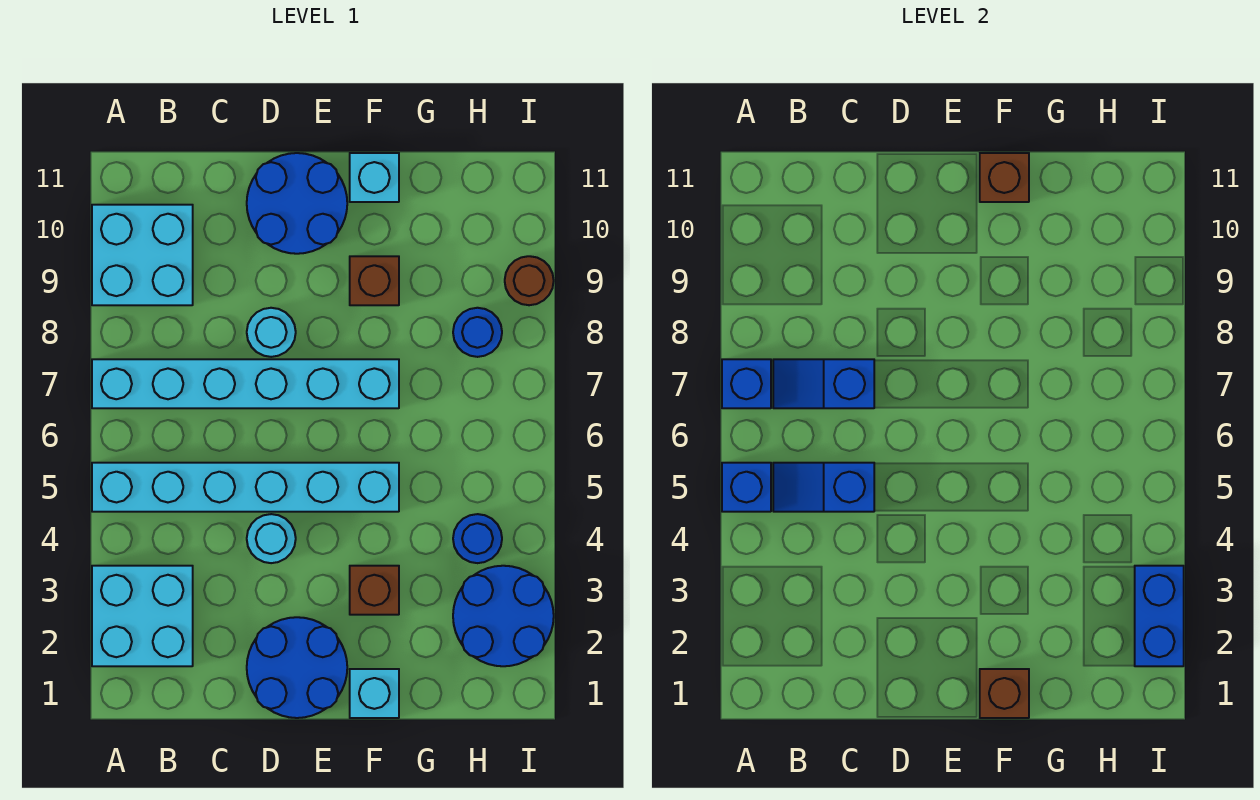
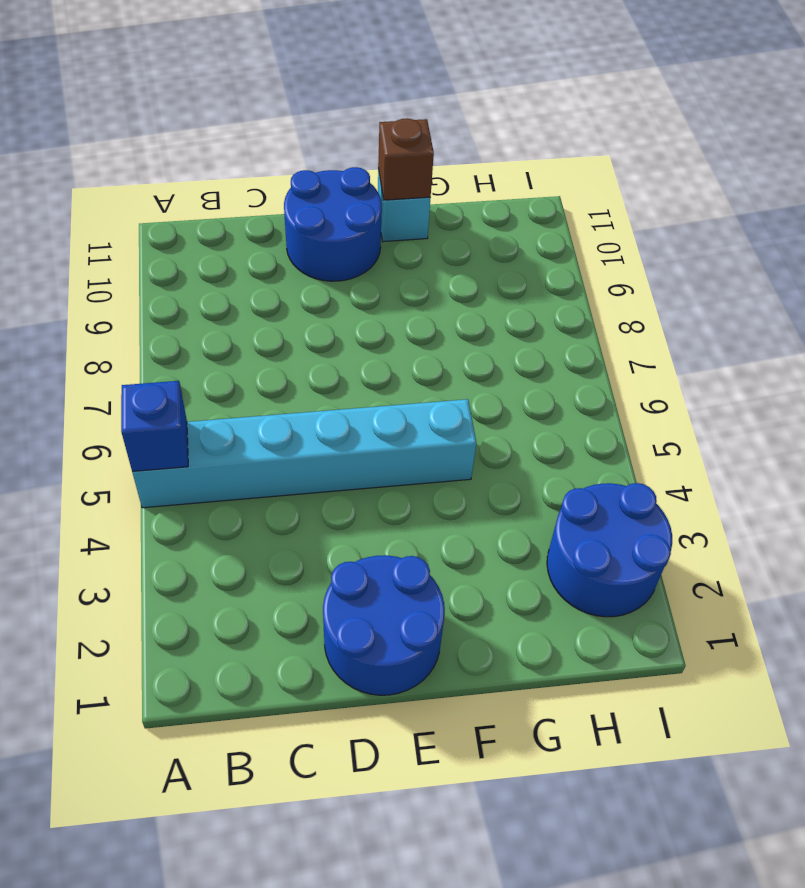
none -> cyan 2x2 brick [92,566,193,666]
none -> cyan 1x6 brick [92,359,399,408]
none -> cyan 2x2 brick [92,205,193,305]

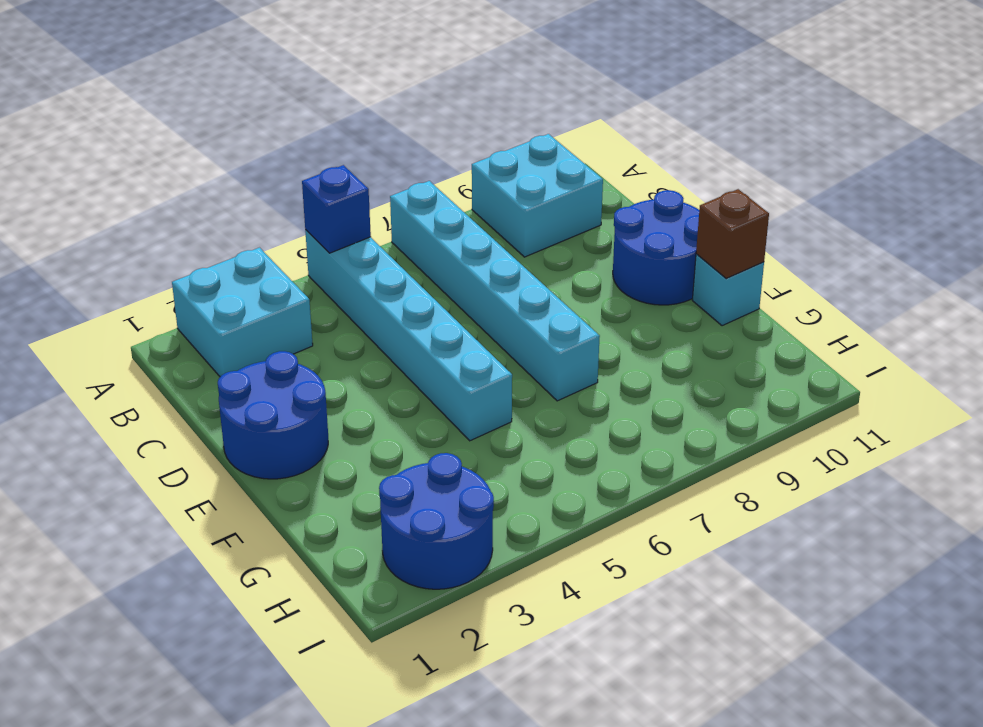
none -> cyan 1x1 round brick [247,514,296,563]
none -> cyan 1x1 round brick [247,308,296,357]
none -> cyan 1x1 brick [350,669,399,718]

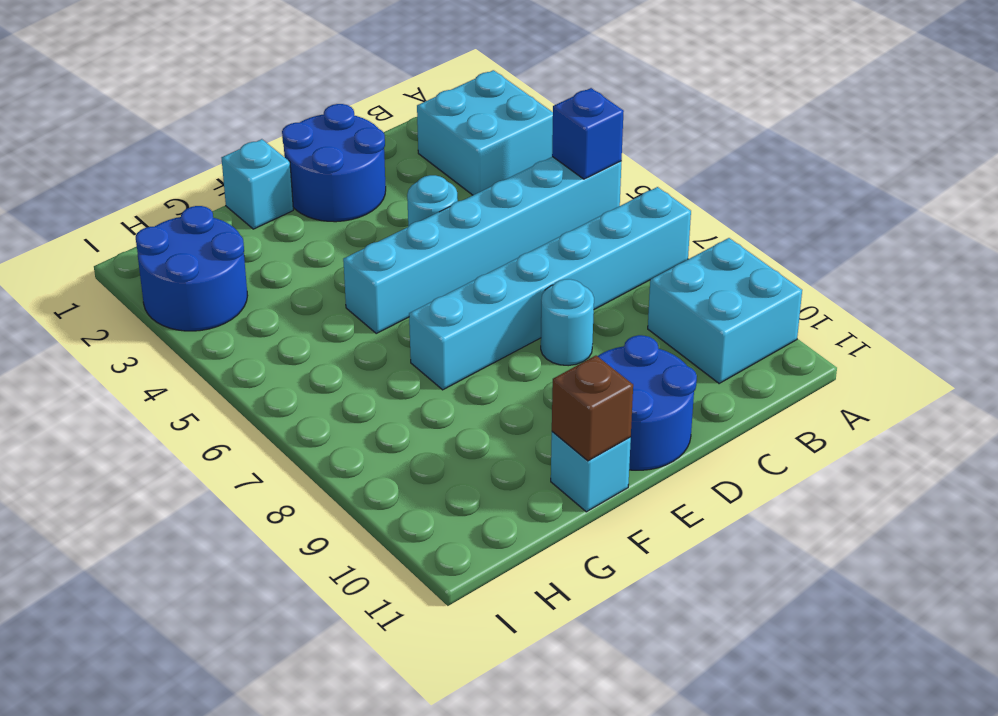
none -> brown 1x1 brick [350,566,399,615]
none -> brown 1x1 brick [350,256,399,305]
none -> blue 1x1 round brick [453,514,502,563]

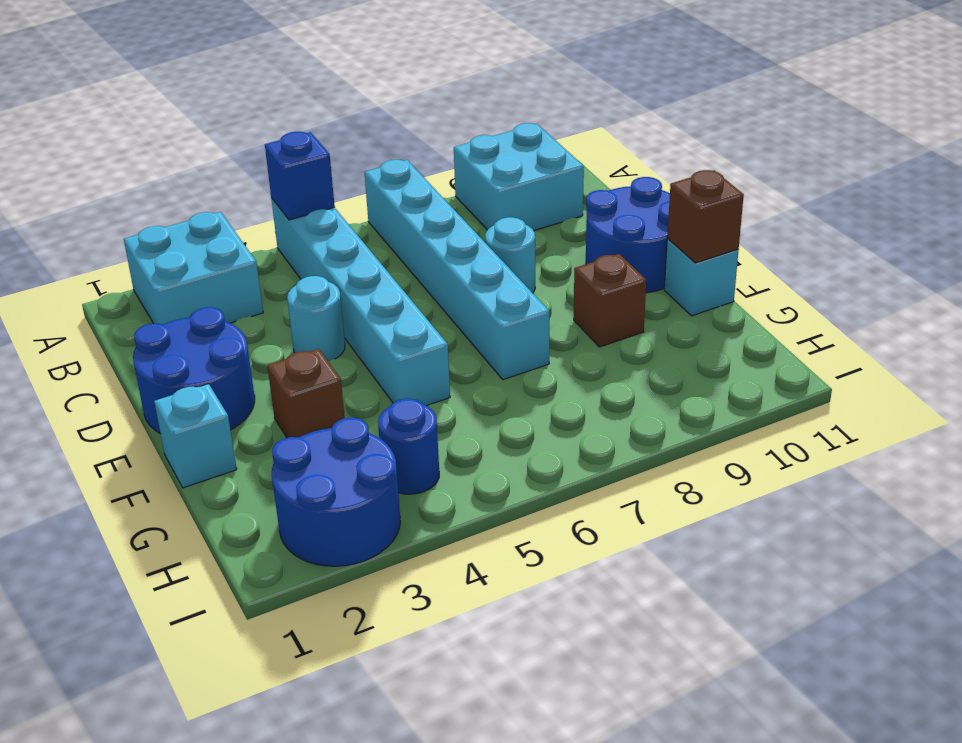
none -> blue 1x1 round brick [453,308,502,357]
none -> brown 1x1 round brick [505,256,554,305]
none -> blue 1x1 brick [722,359,771,408]

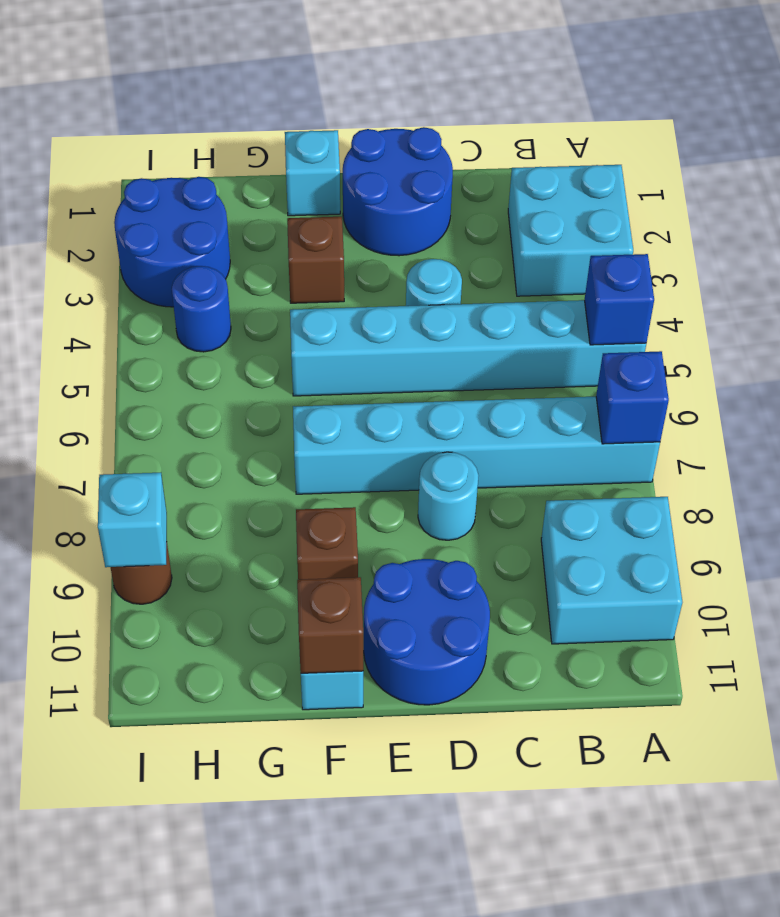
cyan 1x1 brick [98,473,167,567] -> none
none -> blue 1x1 round brick [453,308,502,357]
none -> blue 1x2 slope [773,463,874,512]
none -> blue 1x2 slope [773,359,874,408]

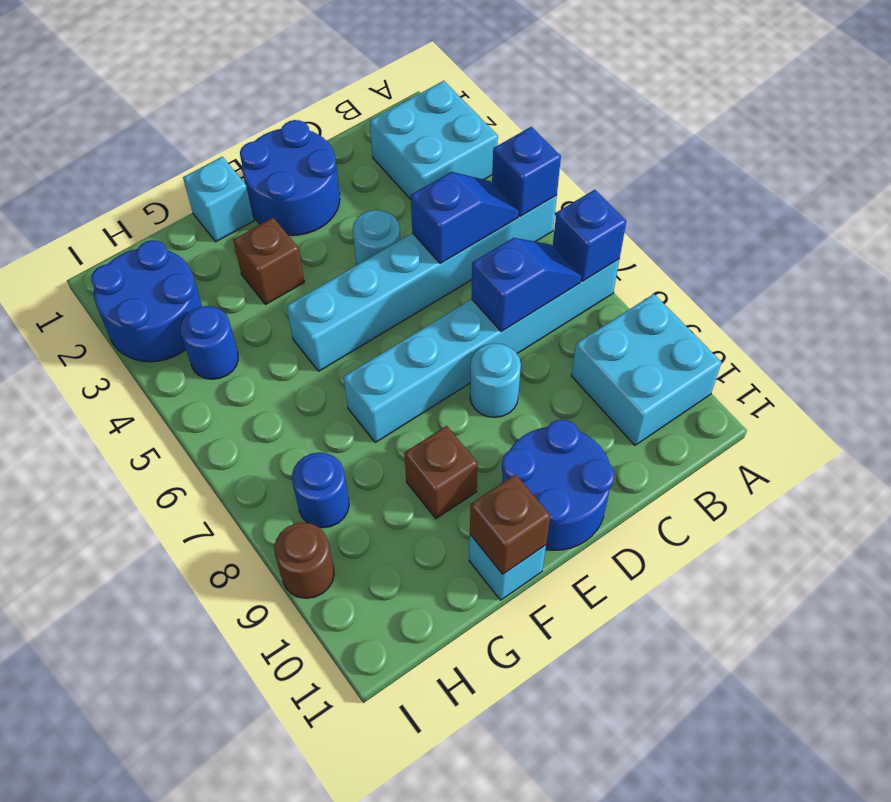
none -> brown 1x1 brick [980,669,1029,718]
none -> blue 1x2 brick [1135,566,1184,666]

